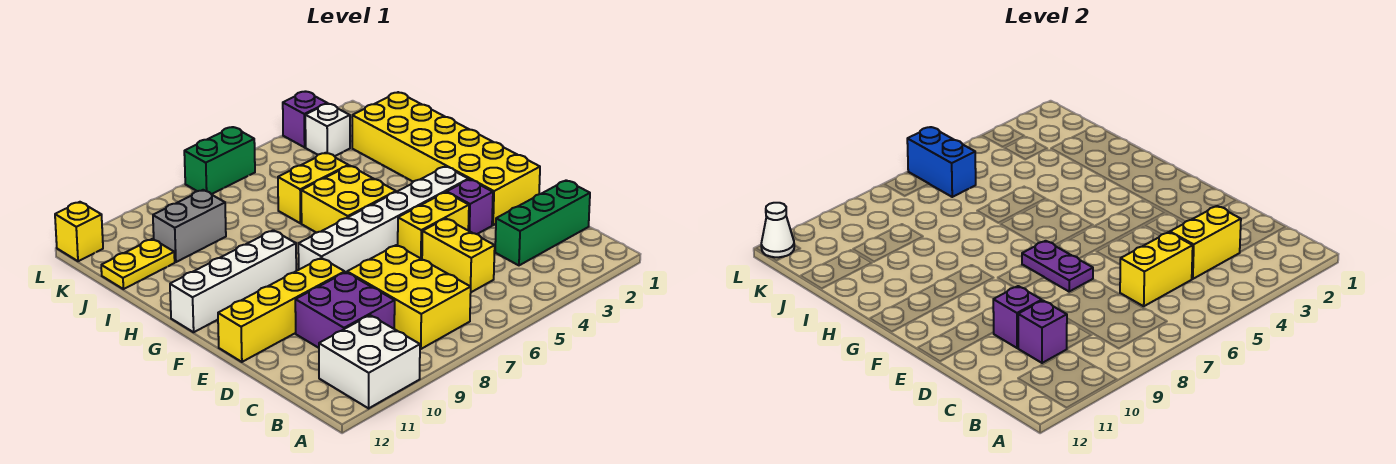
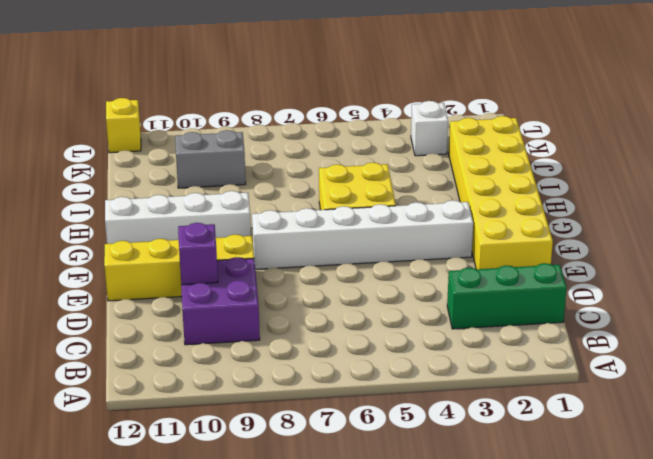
none -> white 2x2 brick [319,315,420,408]
none -> yellow 2x3 brick [347,245,471,349]
none -> yellow 1x2 brick [422,219,495,292]

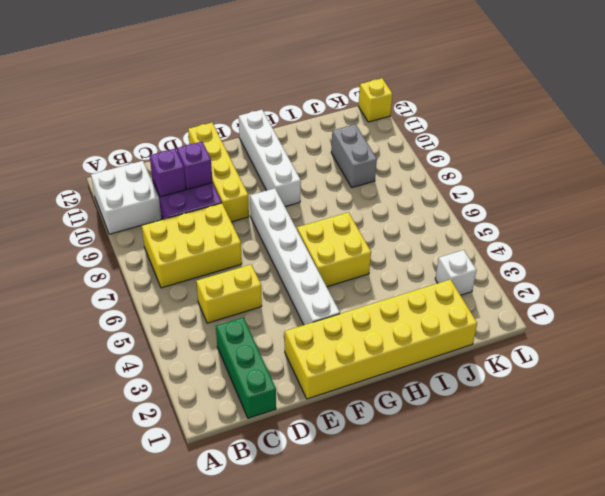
none -> purple 1x1 brick [447,179,493,234]
none -> yellow 1x2 brick [398,192,469,259]
none -> yellow 1x2 brick [278,153,348,223]

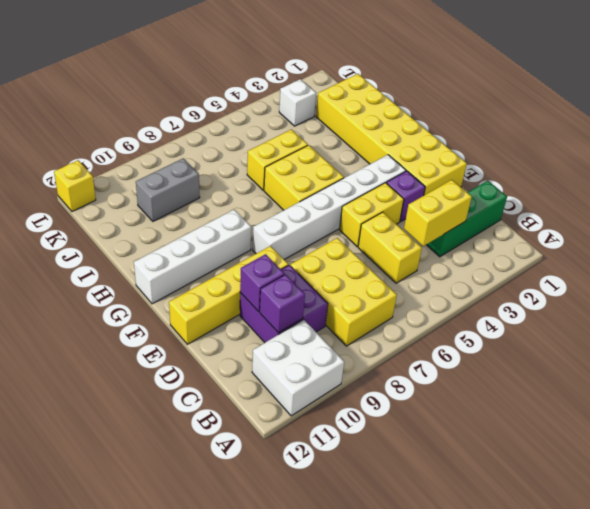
none -> yellow 1x2 plate [101,239,175,289]
none -> purple 1x1 brick [283,91,327,147]
none -> green 1x2 brick [184,127,255,194]

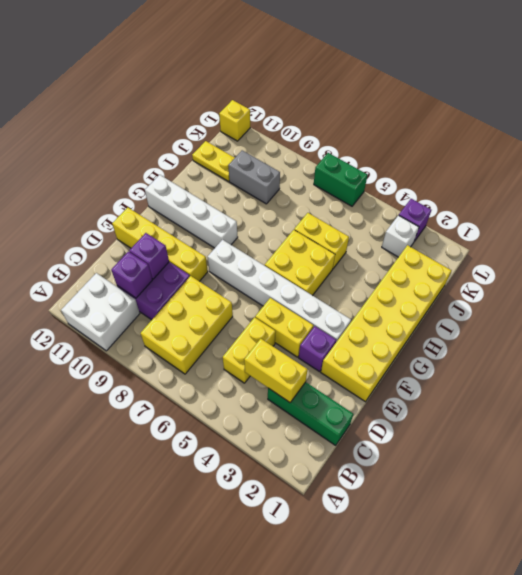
none -> yellow 1x2 brick [1120,232,1193,306]
none -> purple 1x2 plate [1022,241,1093,291]
none -> blue 1x2 brick [907,127,976,197]

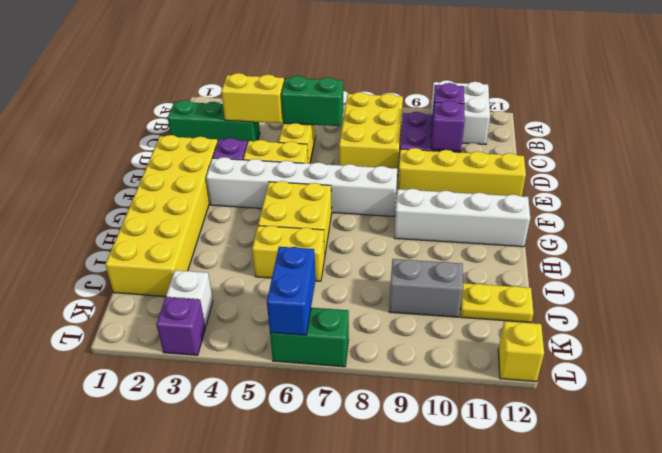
green 1x2 brick [281,76,343,126] -> yellow 1x2 brick [1120,232,1193,306]
none -> purple 1x2 plate [1022,241,1093,291]
none -> white 1x1 cone [761,203,794,257]

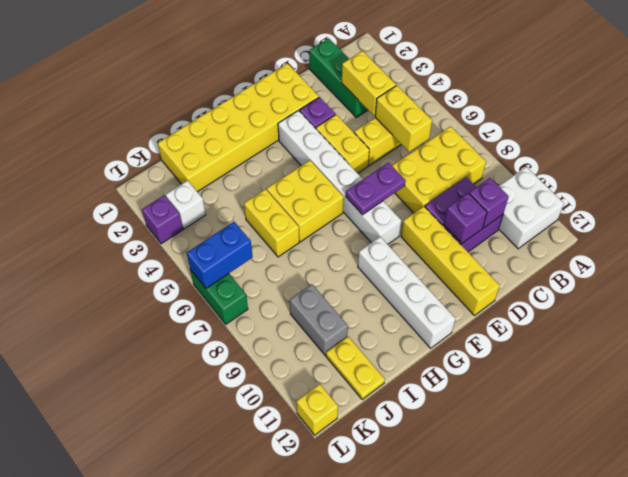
none -> white 1x1 cone [761,203,794,257]

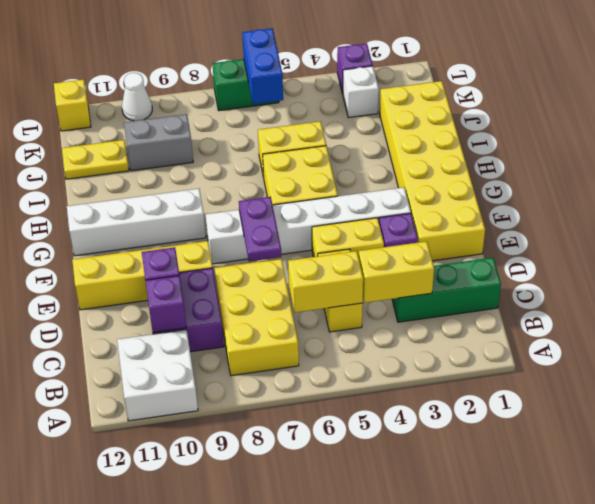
white 1x1 cone [122,73,152,121] -> white 1x1 cone moved to [761,203,794,257]

